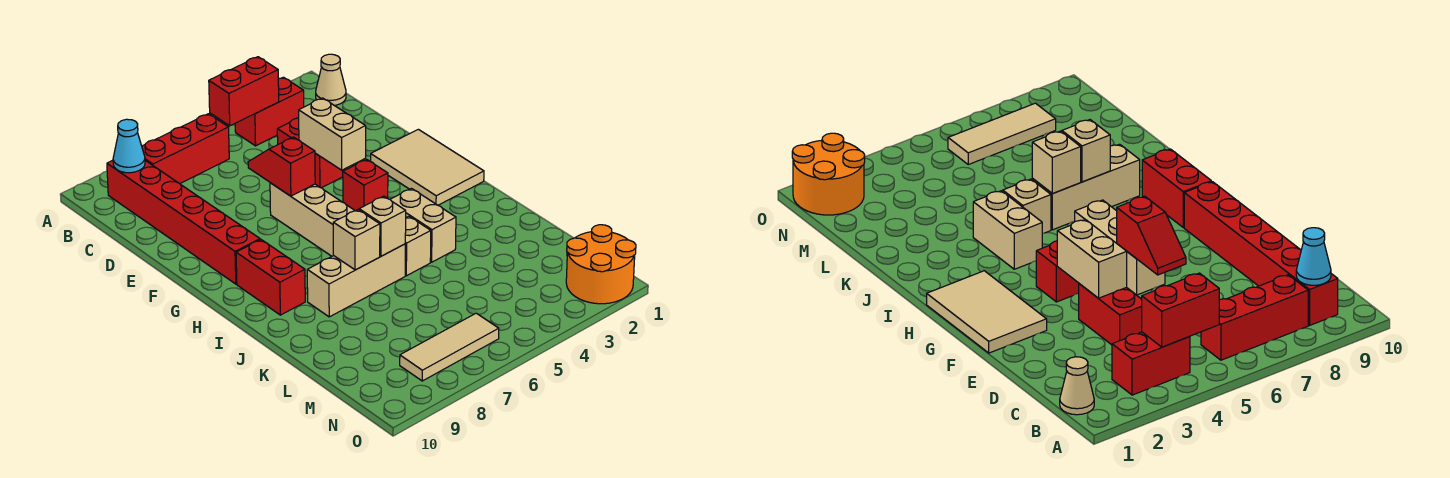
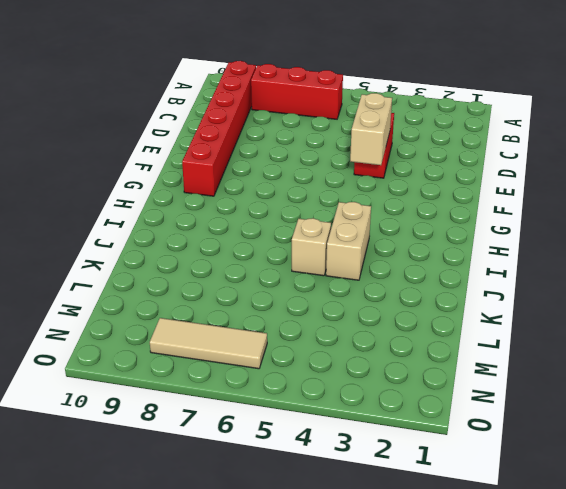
none -> tan 1x1 cone [316,54,346,105]
none -> red 1x2 brick [235,77,304,146]
none -> tan 2x3 tile [371,129,484,205]

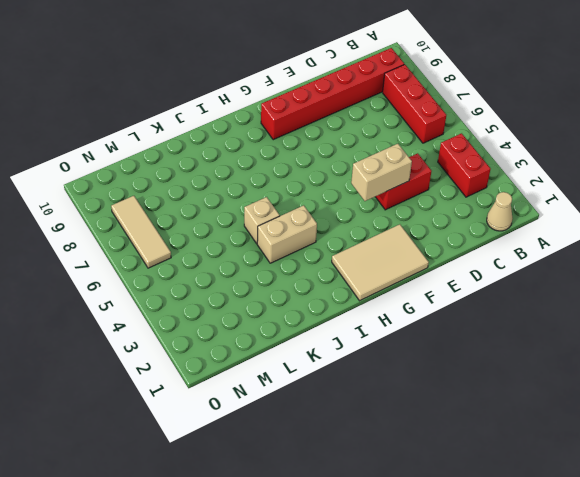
none -> tan 1x3 brick [270,183,355,256]
none -> red 1x1 brick [343,159,388,211]
none -> red 1x2 brick [236,240,305,315]

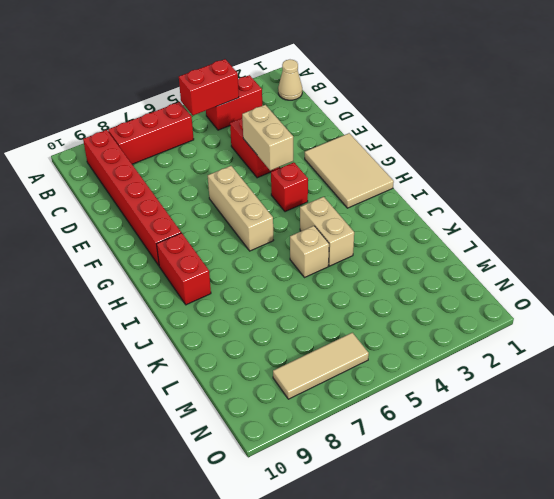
none -> tan 1x3 brick [307,244,405,317]
none -> orange 2x2 round brick [566,225,636,304]
none -> cyan 1x1 cone [113,119,145,173]

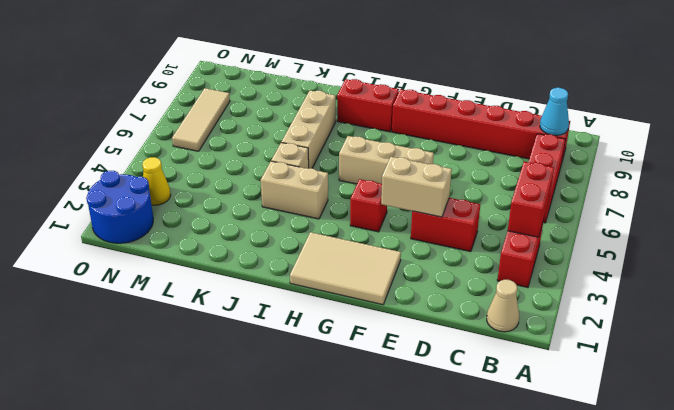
blue 2x2 round brick [86,171,153,243] -> orange 2x2 round brick [566,225,636,304]
yellow 1x1 cone [142,157,171,205] -> none
none -> red 1x2 slope [248,137,315,196]
none -> tan 1x1 brick [359,196,406,256]
none -> tan 1x1 brick [333,210,380,270]

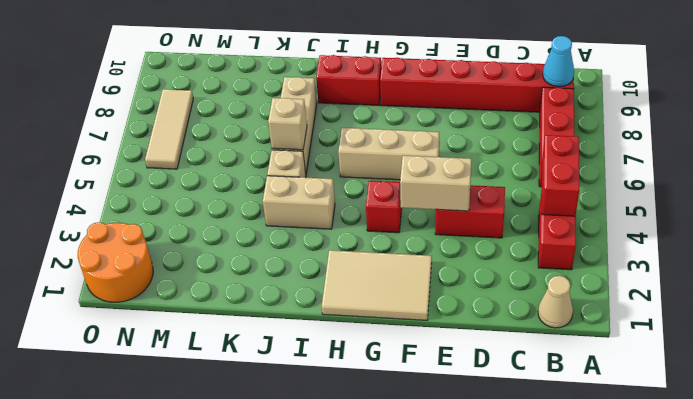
none -> red 1x2 slope [248,137,315,196]
none -> tan 1x1 brick [333,210,380,270]

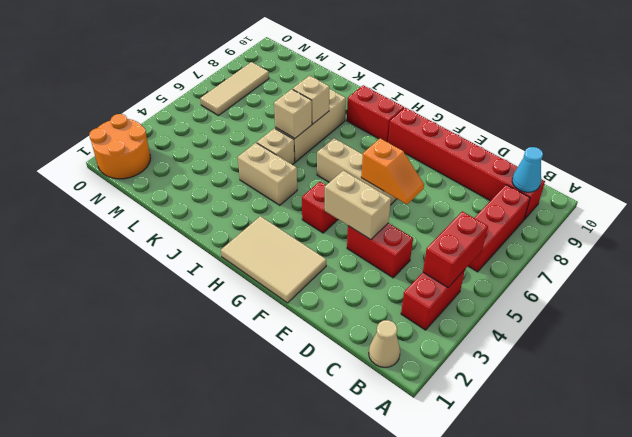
orange 1x2 slope [361,138,424,204] -> red 1x2 slope [248,137,315,196]

